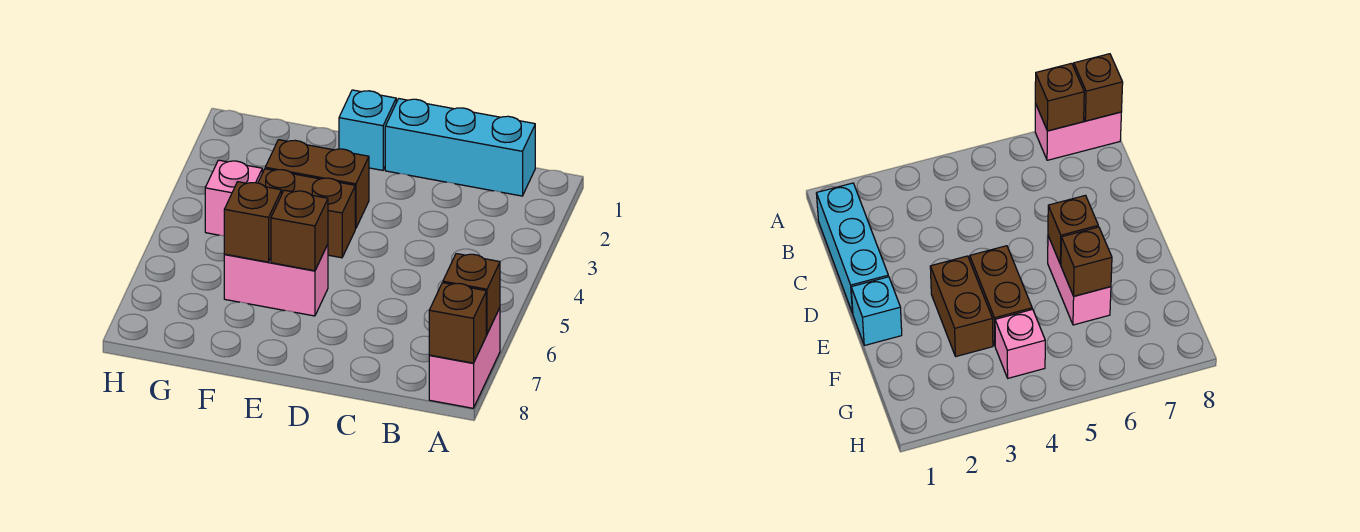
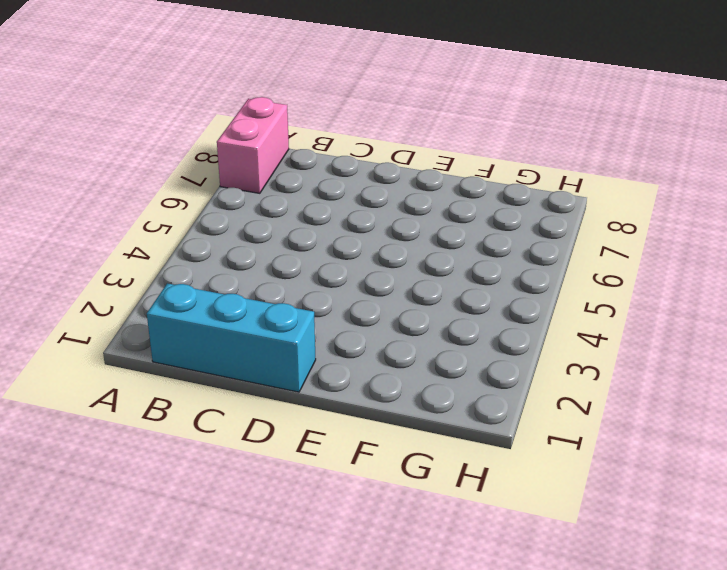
none -> cyan 1x1 brick [339,90,396,170]
none -> brown 1x2 brick [265,140,369,229]

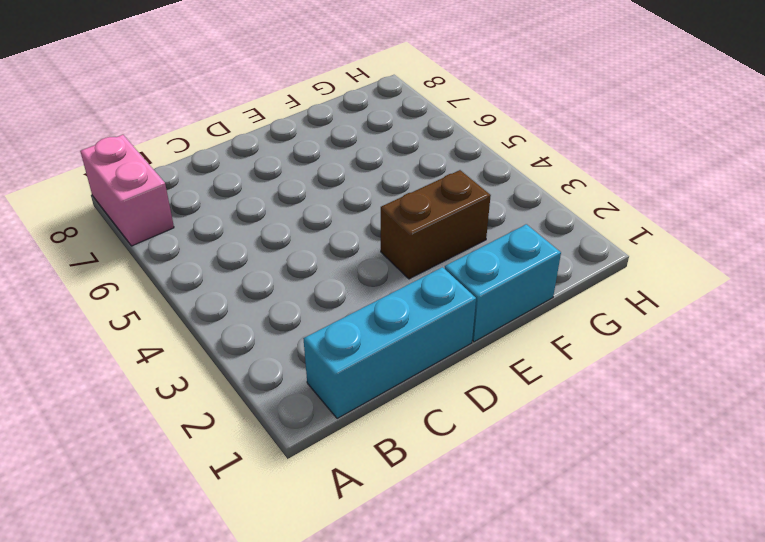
cyan 1x2 brick [445,224,561,342] -> cyan 1x1 brick [339,90,396,170]
none -> brown 1x2 brick [258,169,355,258]
none -> pink 1x2 brick [224,244,328,316]

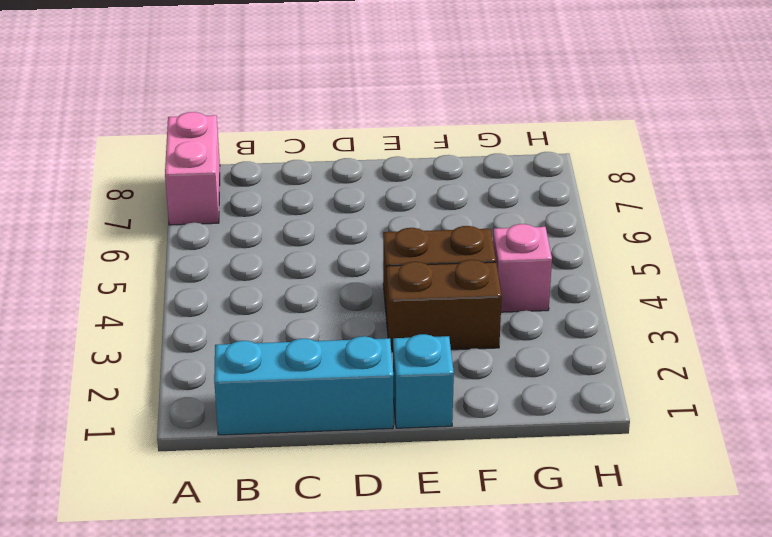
none -> pink 1x2 brick [224,244,328,316]
none -> brown 1x1 brick [443,254,500,334]

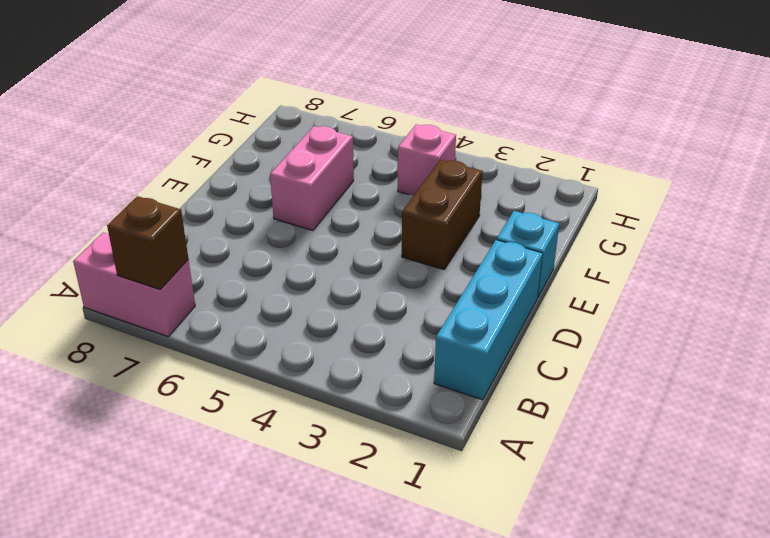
none -> brown 1x2 brick [258,169,355,258]
none -> brown 1x1 brick [429,283,486,363]

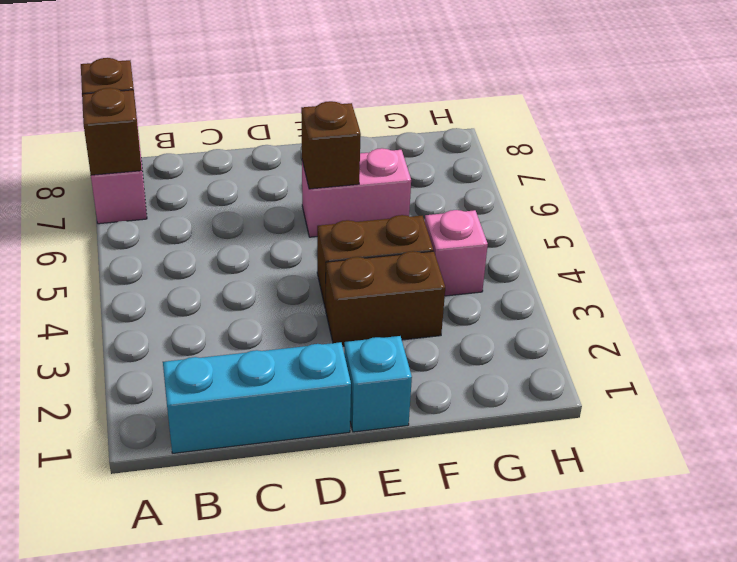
none -> brown 1x1 brick [224,182,282,262]

